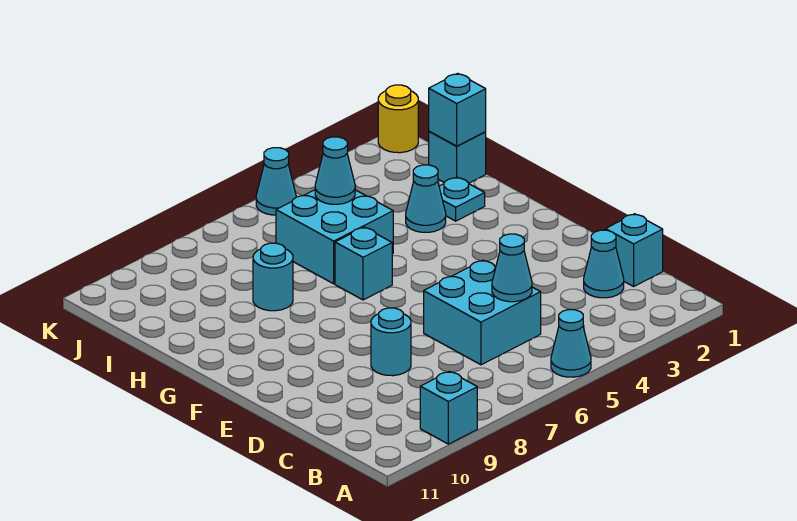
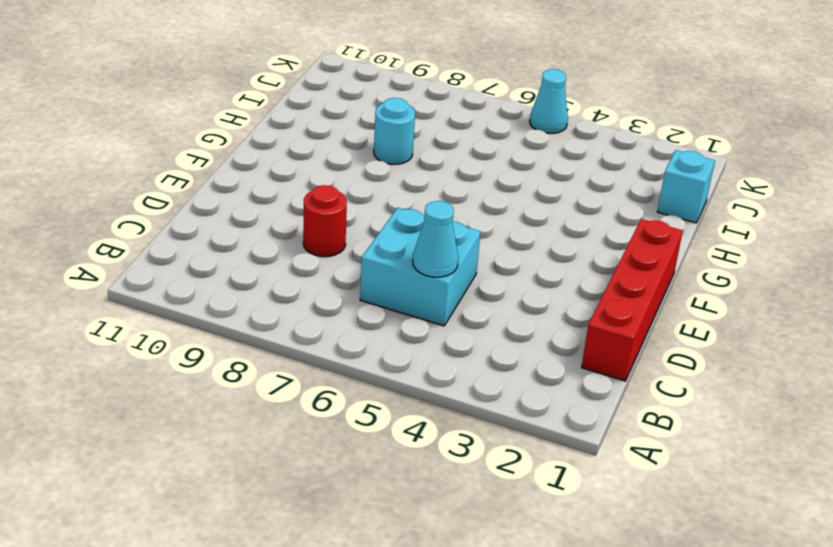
red 1x4 brick [581,219,683,381] -> cyan 1x1 brick [606,214,663,286]
red 1x1 round brick [303,185,347,257] -> cyan 1x1 round brick [371,308,411,376]
none -> cyan 1x1 cone [551,310,591,377]
none -> cyan 1x1 brick [420,371,477,444]
none -> cyan 1x1 cone [584,230,624,298]

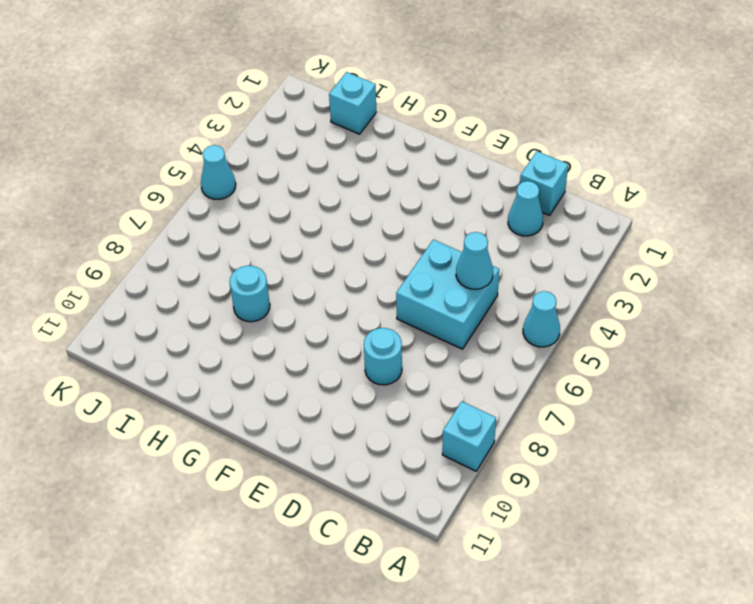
none -> cyan 1x1 brick [335,227,392,300]
none -> cyan 1x1 plate [439,177,485,221]
none -> cyan 1x1 cone [406,165,446,232]

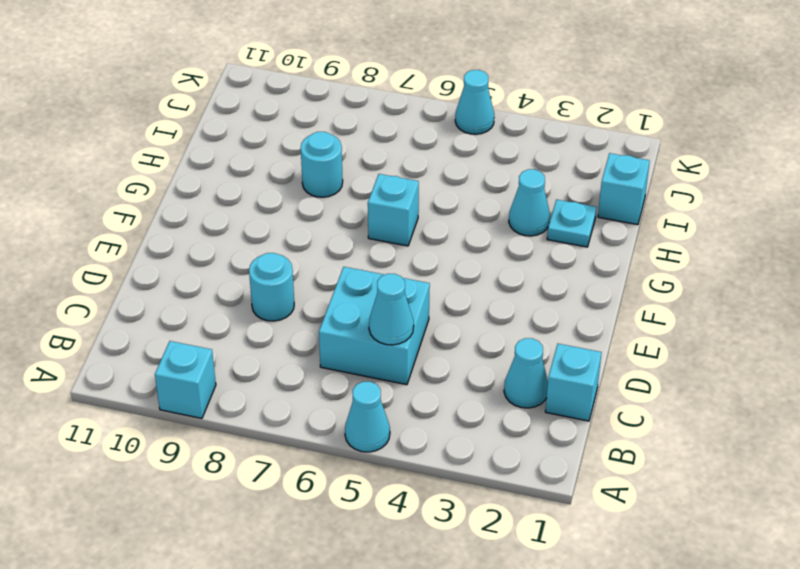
none -> cyan 2x2 brick [276,190,393,284]
none -> yellow 1x1 round brick [378,85,418,153]
none -> cyan 1x1 brick [429,73,486,146]

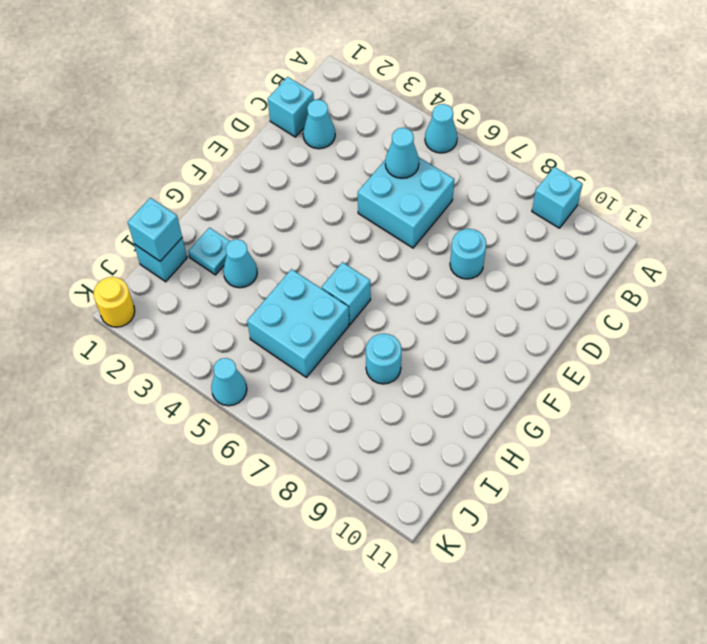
none -> cyan 1x1 cone [315,137,355,204]

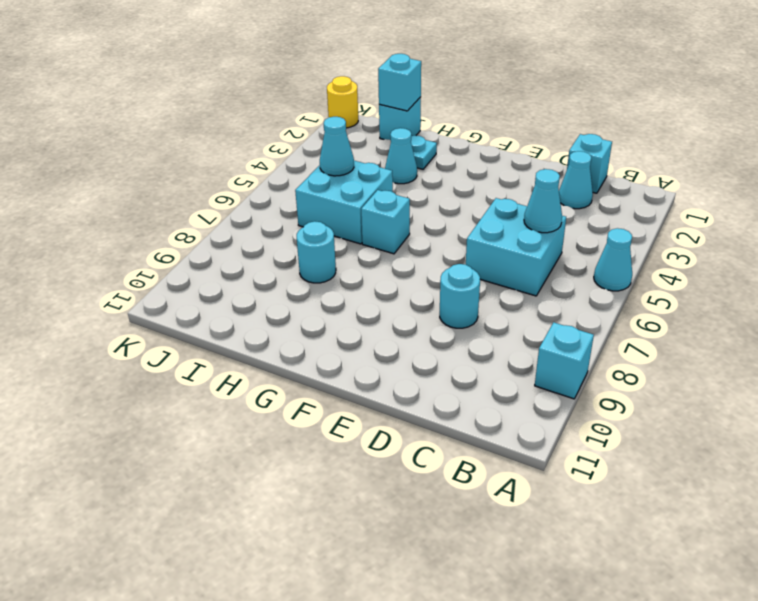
none -> cyan 1x1 cone [256,148,296,215]

